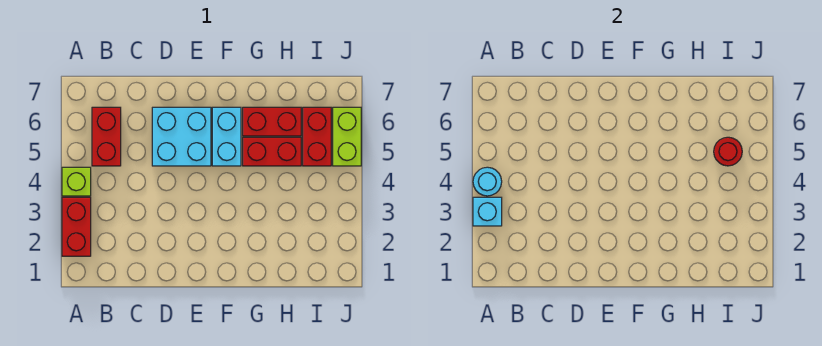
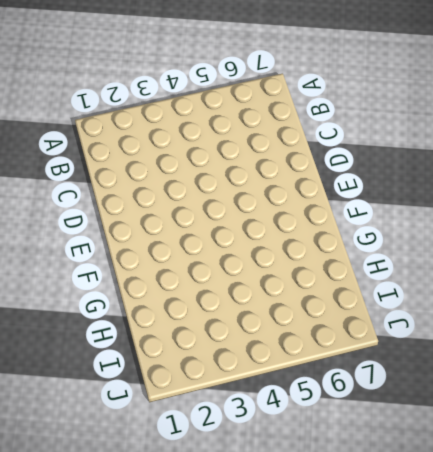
none -> red 1x2 brick [62,197,91,256]
none -> lime 1x1 brick [62,167,91,196]
none -> red 1x2 brick [92,107,121,166]

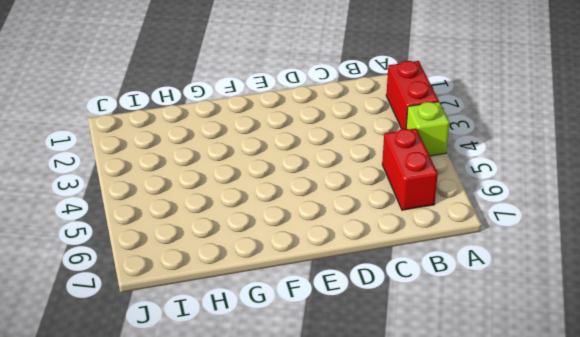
none -> cyan 2x2 brick [152,107,211,166]
none -> cyan 1x2 brick [212,107,241,166]
none -> red 1x2 brick [243,137,301,166]

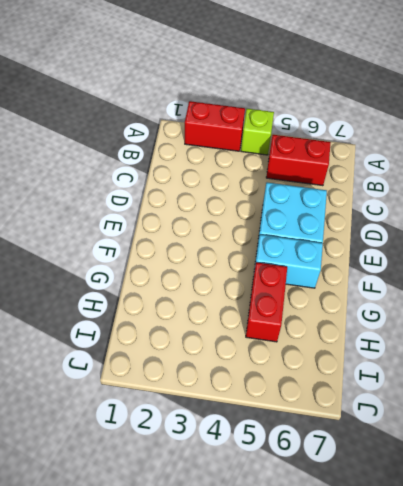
none -> red 1x2 brick [243,107,301,136]
none -> red 1x2 brick [303,107,331,166]
none -> lime 1x2 brick [333,107,361,166]

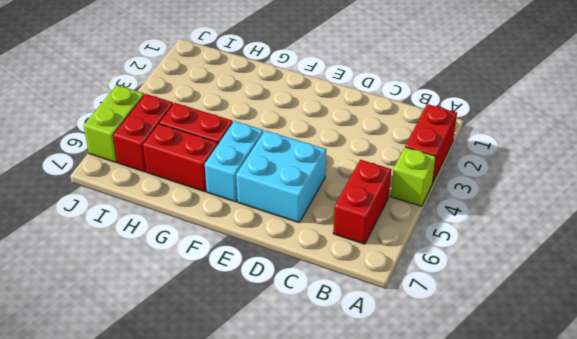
none -> cyan 1x1 brick [473,197,502,226]
none -> cyan 1x1 round brick [473,167,502,196]
none -> red 1x1 round brick [714,137,742,166]

